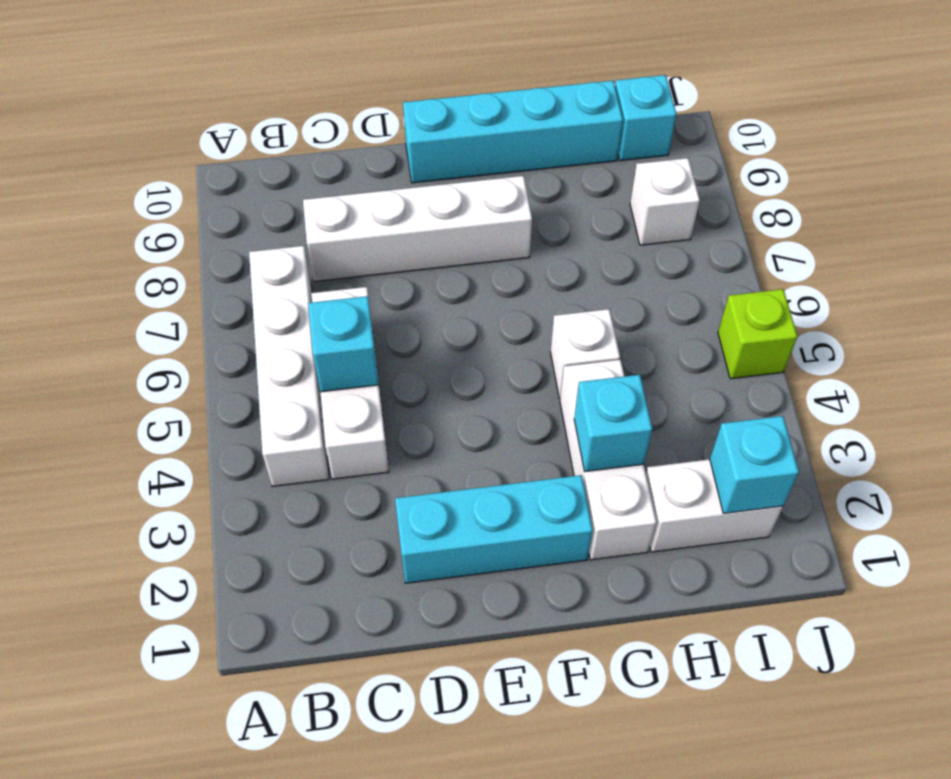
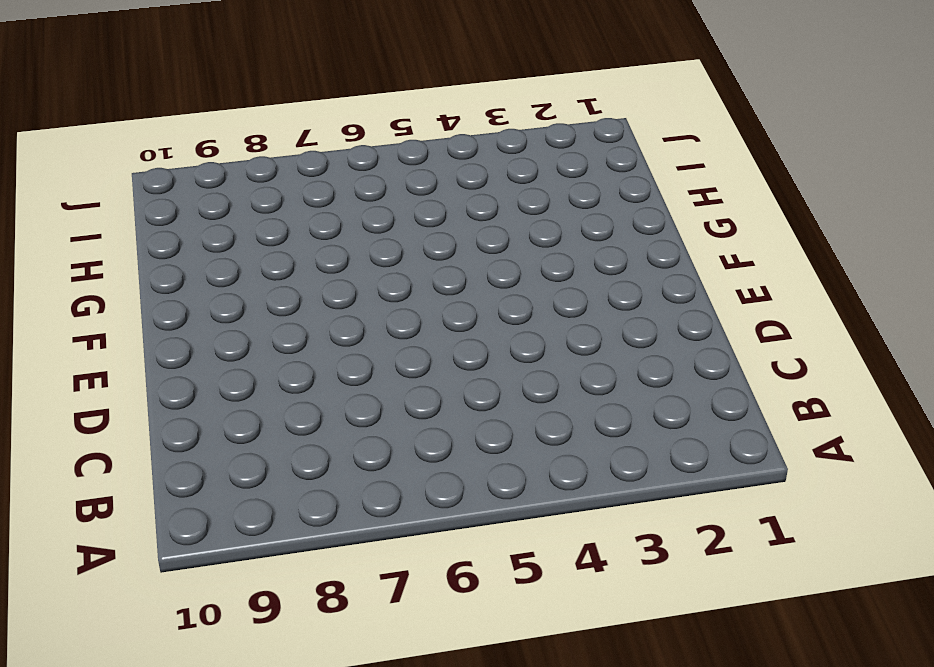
none -> white 1x4 brick [249,246,329,487]
none -> white 1x3 brick [311,287,389,479]
none -> white 1x4 brick [303,176,532,282]

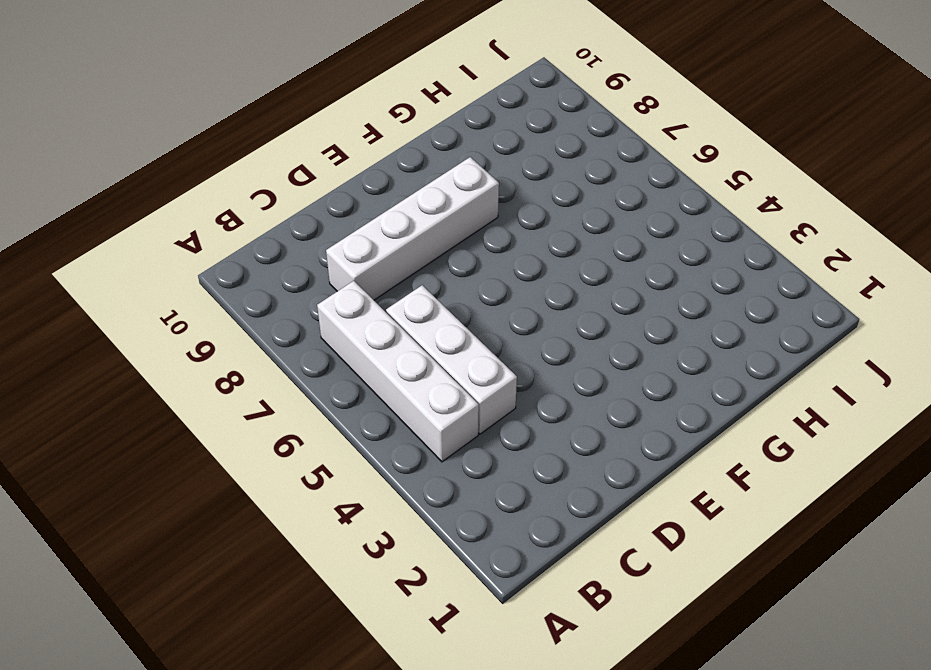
none -> cyan 1x3 brick [395,475,593,583]
none -> cyan 1x4 brick [403,81,623,183]
none -> white 1x3 brick [560,360,656,560]

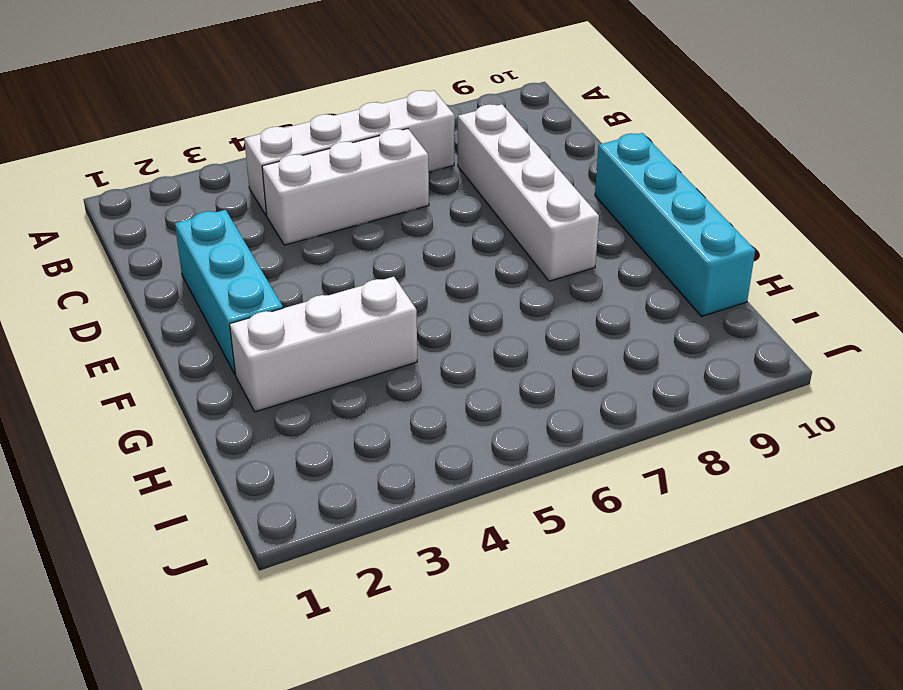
none -> white 1x1 brick [551,309,620,399]
none -> white 1x2 brick [646,459,783,552]
none -> white 1x1 brick [630,158,700,245]

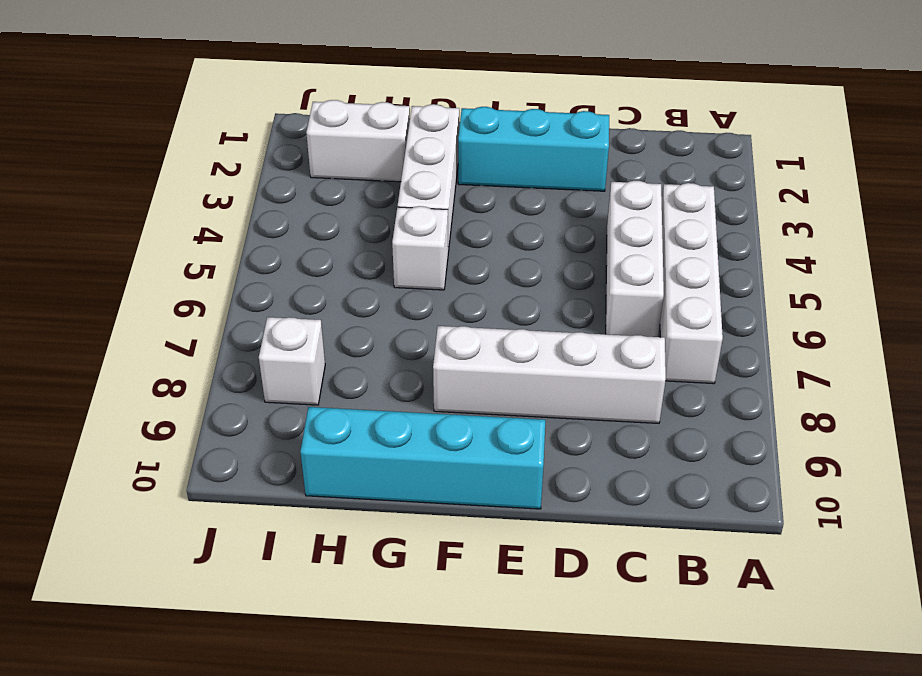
none -> cyan 1x1 brick [615,75,676,161]
none -> lime 1x1 brick [718,289,797,379]
none -> cyan 1x1 brick [308,296,379,392]

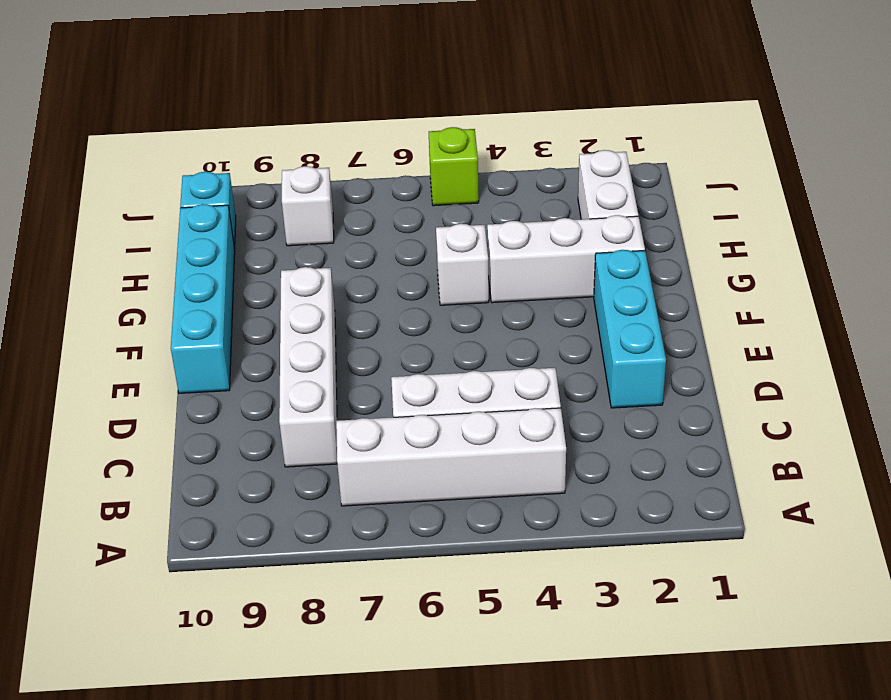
none -> cyan 1x1 brick [308,296,379,392]
none -> cyan 1x1 brick [574,375,652,472]
none -> cyan 1x1 brick [710,416,799,513]

